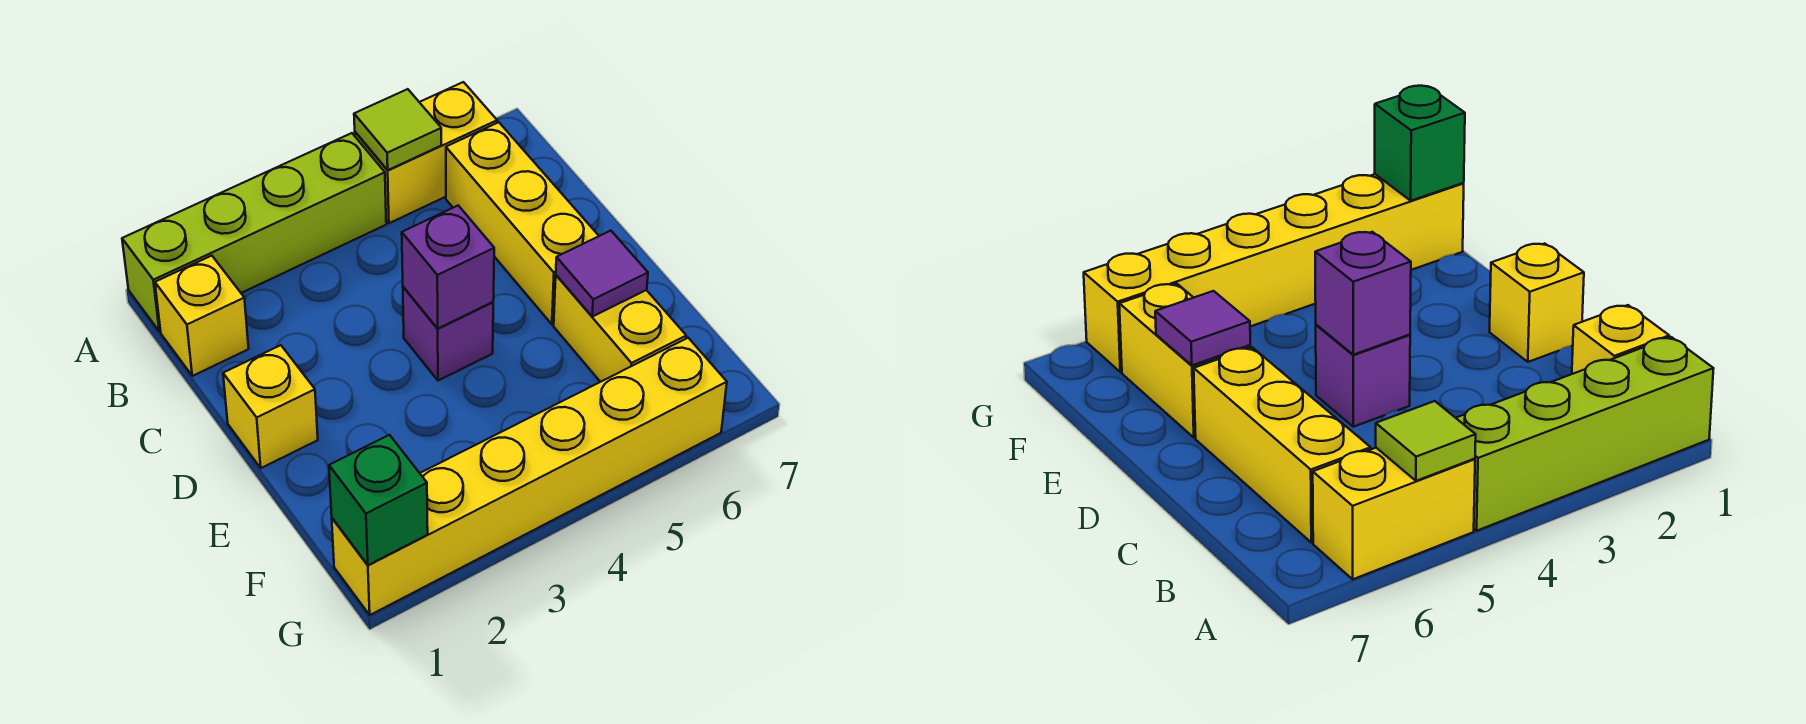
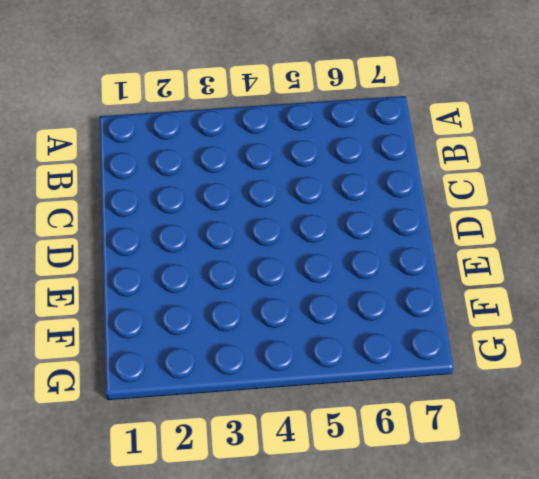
none -> lime 1x4 brick [122,133,386,331]
none -> yellow 1x2 brick [355,82,497,223]
none -> yellow 1x1 brick [155,256,249,376]

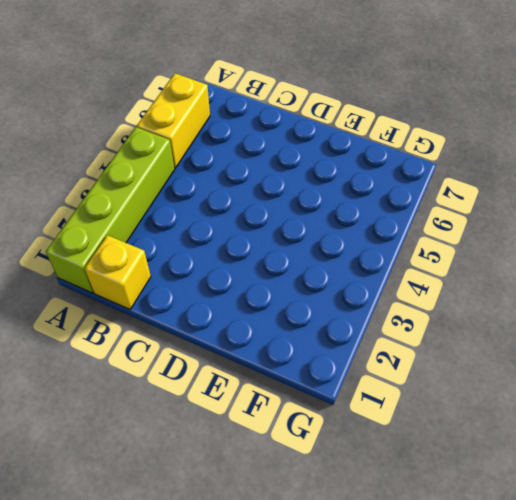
none -> yellow 1x3 brick [446,122,599,324]
none -> yellow 1x1 brick [223,345,318,468]
none -> purple 1x1 brick [403,287,493,381]

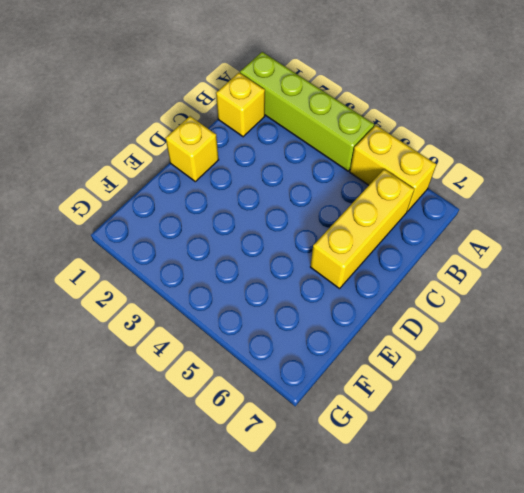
none -> purple 1x1 brick [403,287,493,381]
none -> yellow 1x2 brick [554,275,686,382]
none -> yellow 1x6 brick [332,338,727,615]

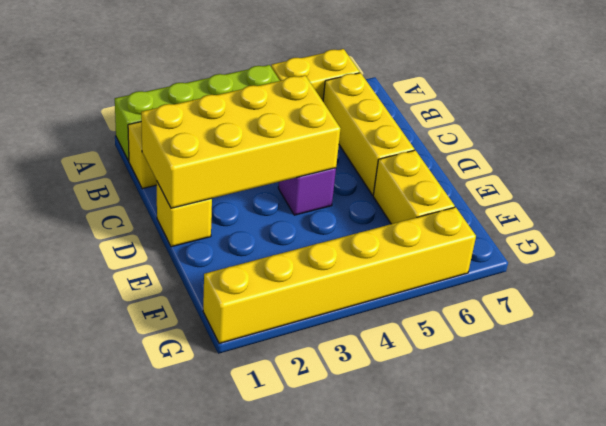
yellow 2x4 brick [141,75,341,208] -> purple 1x1 brick [402,206,494,329]
none -> lime 1x1 tile [354,89,441,170]
none -> purple 1x1 tile [556,231,648,317]
none -> green 1x1 brick [329,435,428,565]

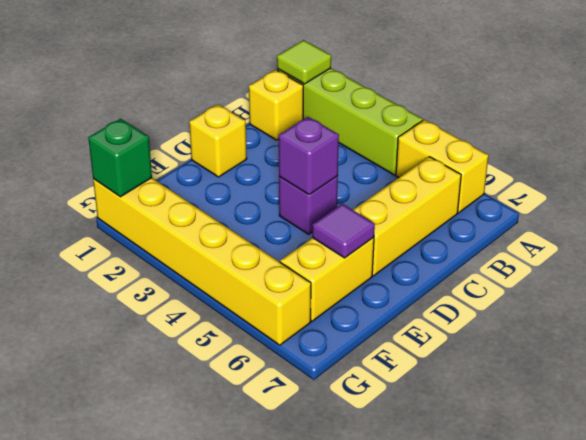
lime 1x1 tile [277,40,331,84] -> lime 1x1 tile moved to [354,89,441,170]

